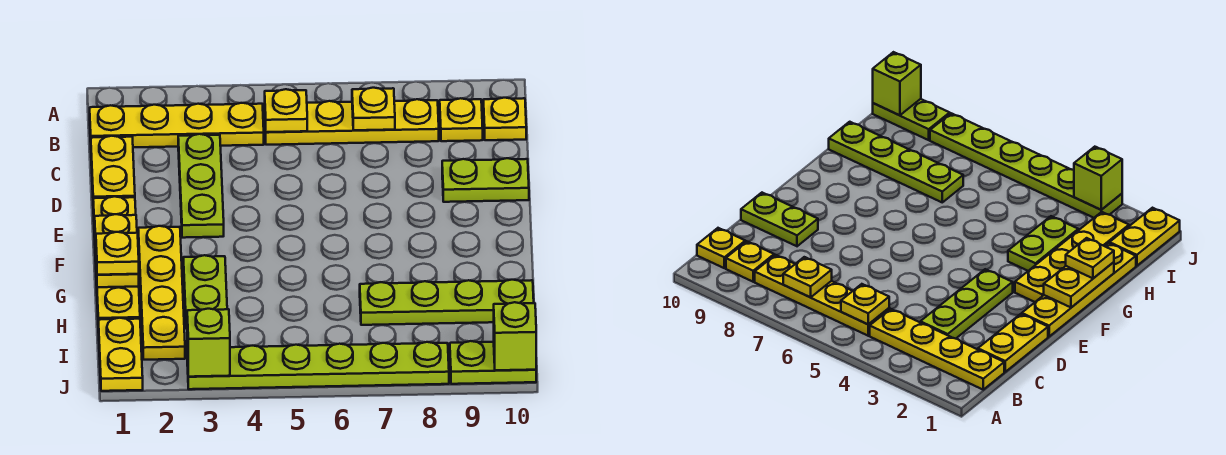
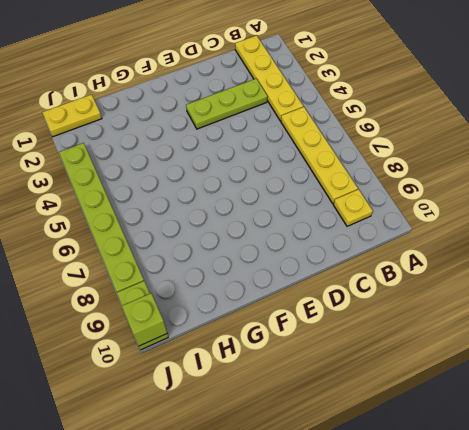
none -> yellow 1x1 plate [483,98,526,140]
none -> yellow 1x2 plate [91,136,135,198]
none -> lime 1x2 plate [442,158,529,202]

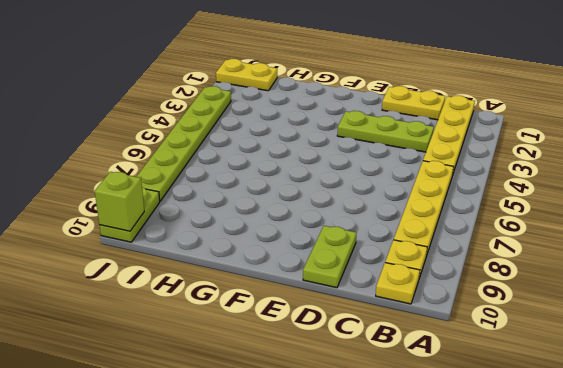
none -> yellow 1x4 plate [93,196,140,320]
none -> yellow 1x4 plate [138,226,185,360]
none -> lime 1x2 plate [183,255,227,329]

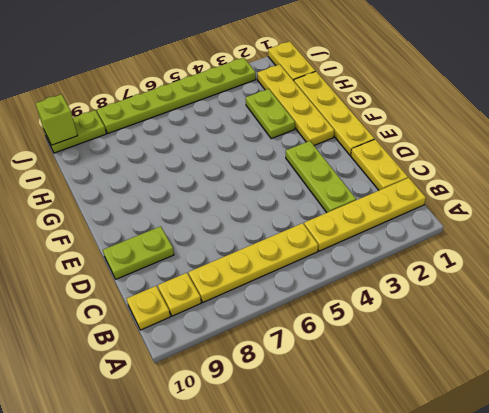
none -> lime 1x4 plate [360,280,534,325]
none -> yellow 1x1 plate [265,89,307,132]
none -> yellow 1x1 plate [352,88,395,130]

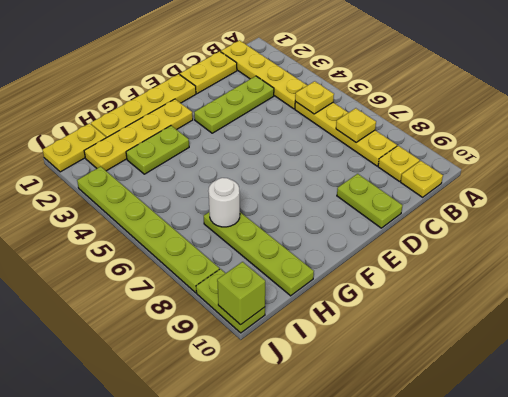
white 1x1 round brick [208,178,240,227] -> none
none -> yellow 1x2 plate [95,214,139,287]
none -> lime 1x1 brick [187,309,230,377]
none -> yellow 1x1 plate [96,232,139,275]

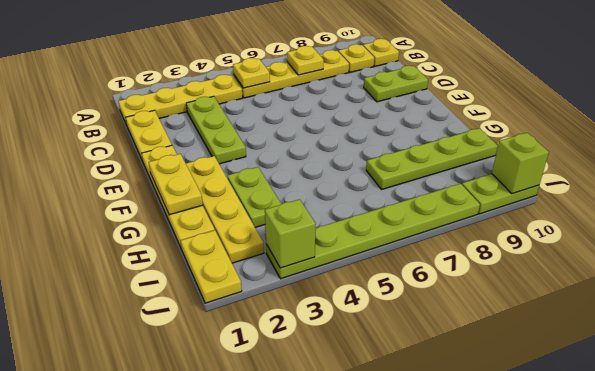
none -> yellow 1x1 plate [96,232,139,275]

